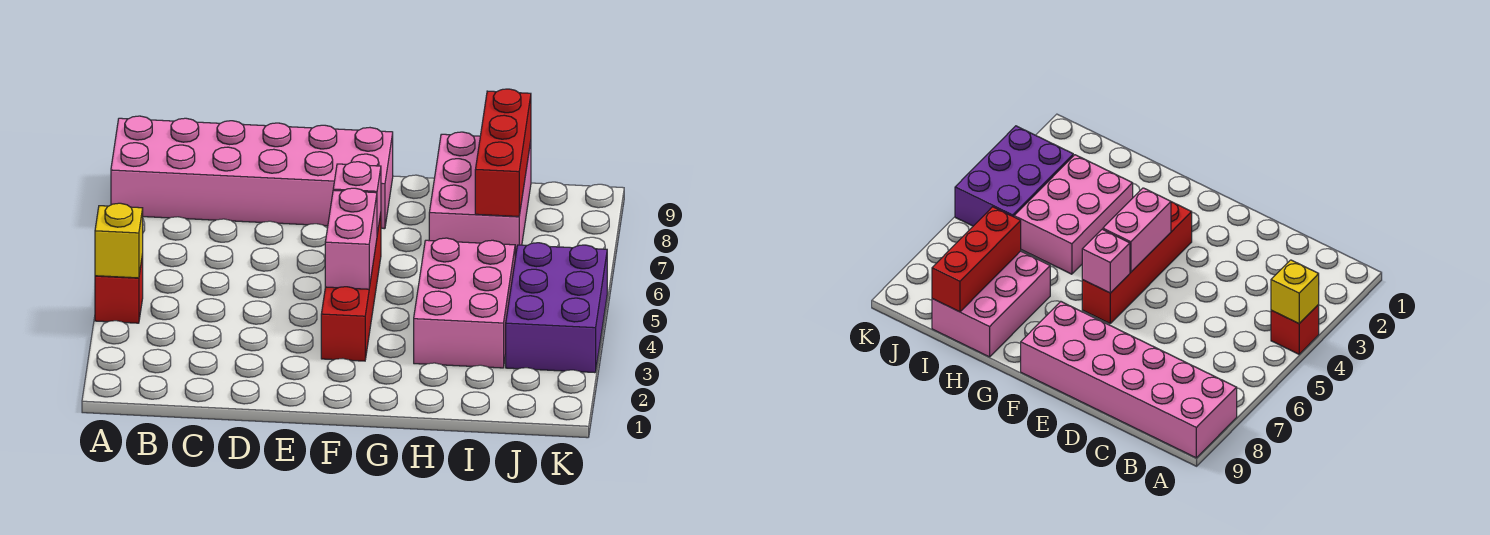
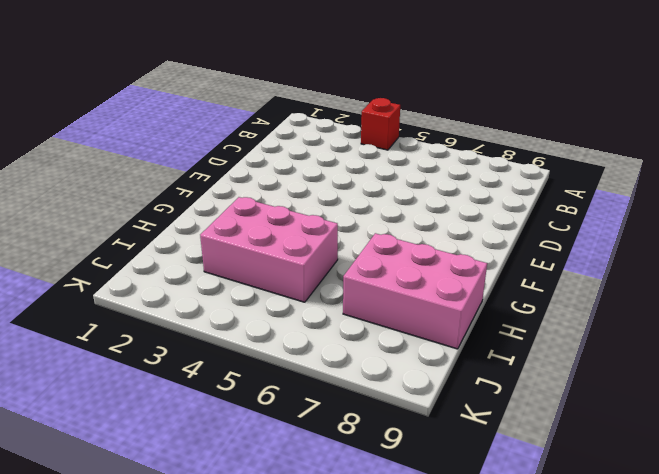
none -> pink 2x6 brick [111,116,393,229]
none -> red 1x4 brick [321,214,381,361]

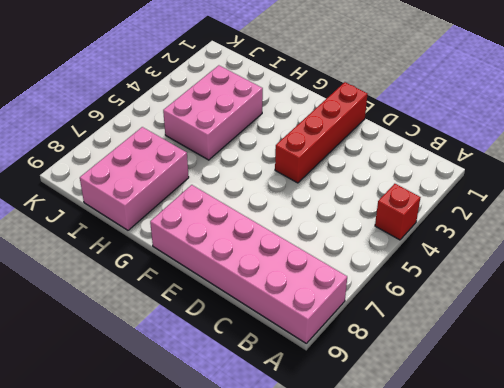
red 1x4 brick [275,82,368,183] -> red 1x4 brick moved to [321,214,381,361]
none -> purple 2x3 brick [506,243,607,373]
none -> yellow 1x1 brick [95,203,143,278]

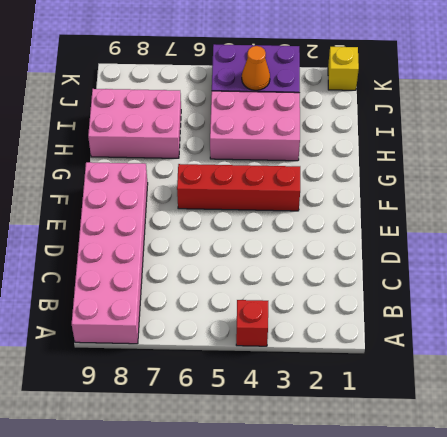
orange 1x1 cone [242,46,270,90] -> none
yellow 1x1 brick [328,47,359,90] -> yellow 1x1 brick moved to [95,203,143,278]
none -> pink 1x2 brick [325,188,377,289]
none -> pink 1x1 brick [333,162,381,234]

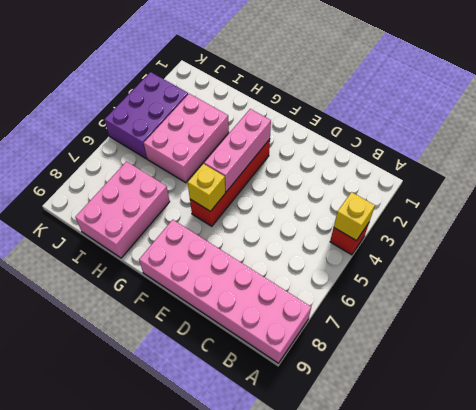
pink 1x3 brick [204,109,271,192] -> pink 1x2 brick [325,188,377,289]
yellow 1x1 brick [188,164,226,211] -> pink 1x1 brick [333,162,381,234]
none -> red 1x3 brick [475,89,531,217]

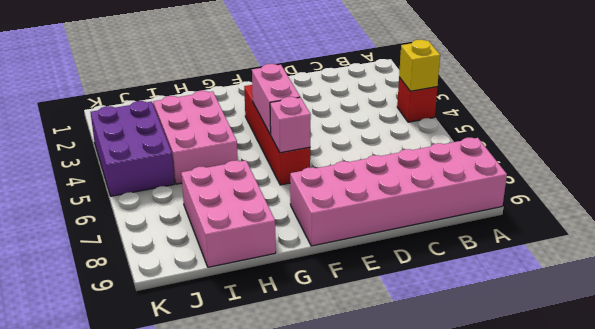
none -> red 1x3 brick [475,89,531,217]

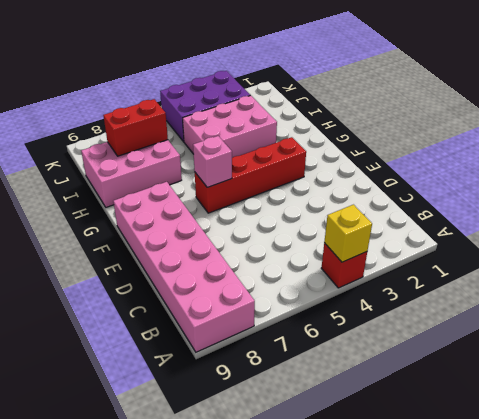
red 1x2 brick [103,99,168,156] -> red 1x3 brick [475,89,531,217]
none -> pink 1x2 brick [325,188,377,289]

